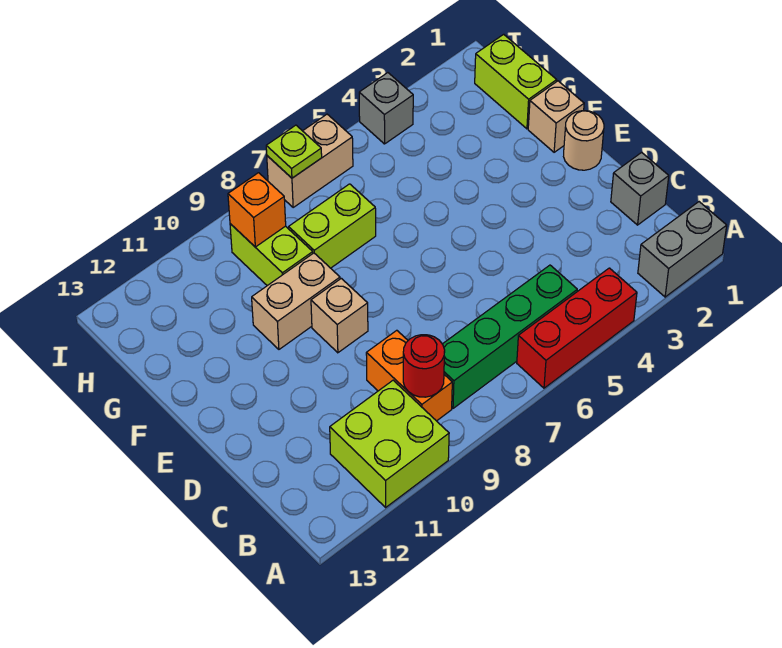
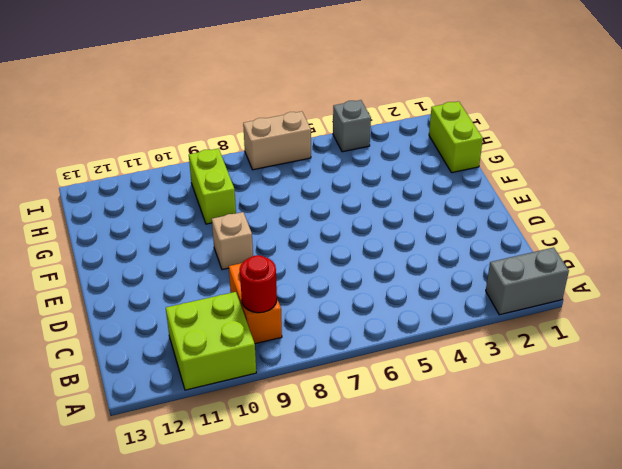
none -> red 1x3 brick [517,268,637,388]
none -> green 1x4 brick [443,265,577,408]
none -> grey 1x1 brick [611,152,669,225]

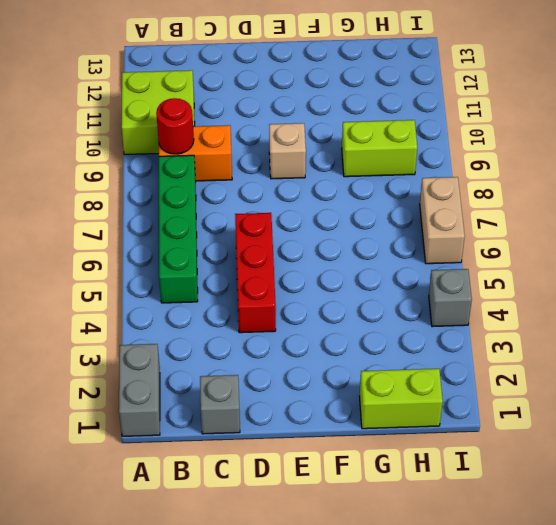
red 1x3 brick [235,213,276,333] -> red 1x3 brick moved to [517,268,637,388]
none -> tan 1x1 round brick [564,111,604,170]
none -> tan 1x1 brick [528,81,584,152]
none -> tan 1x2 brick [252,253,340,349]

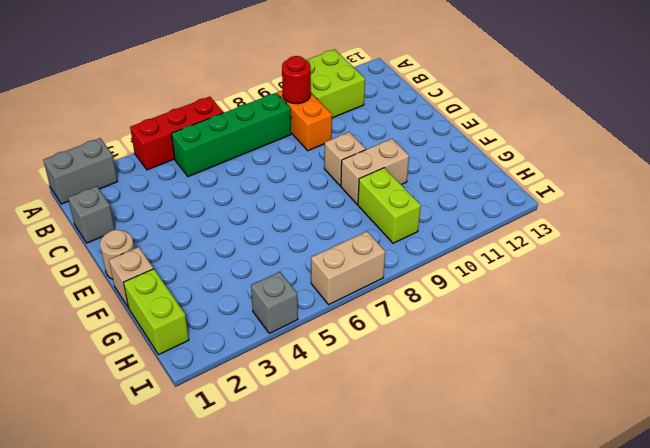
none -> lime 1x2 brick [289,184,376,268]
none -> orange 1x1 brick [228,173,286,247]
none -> lime 1x1 plate [266,125,322,178]

